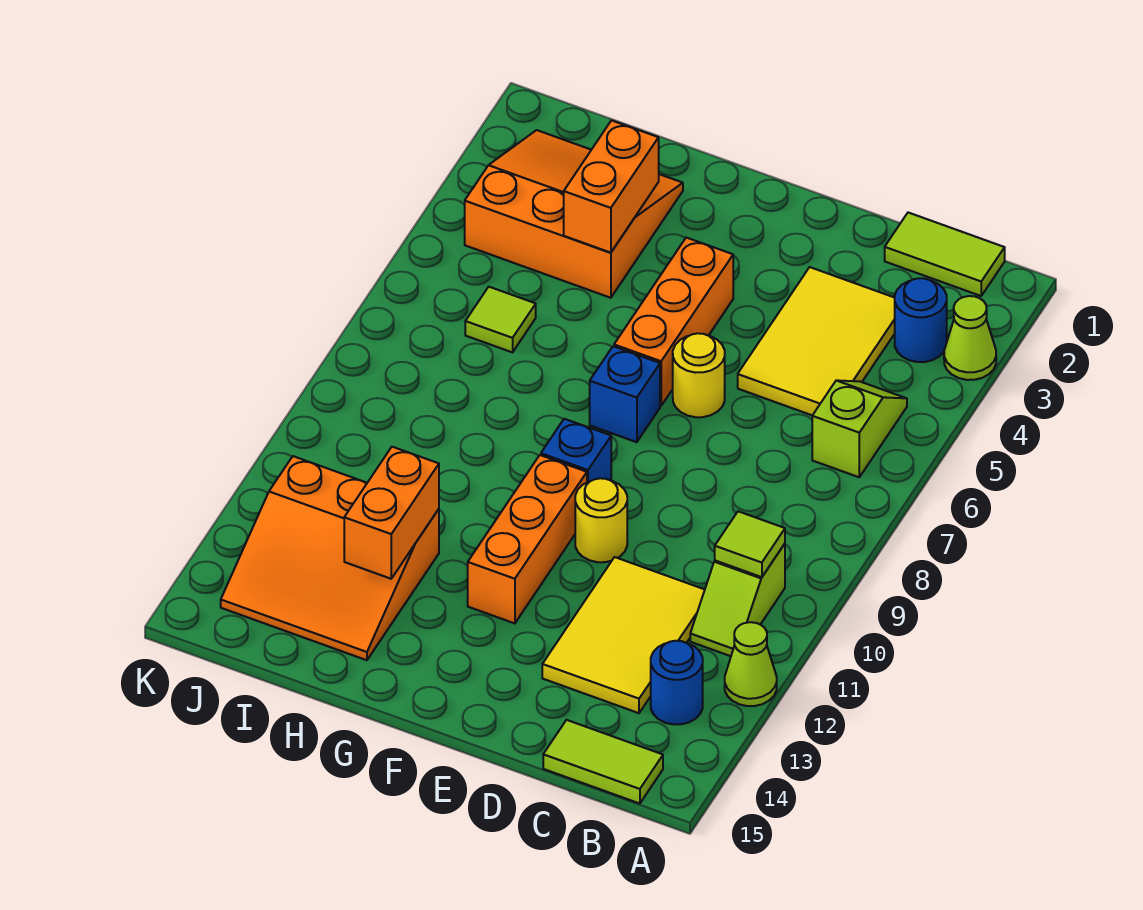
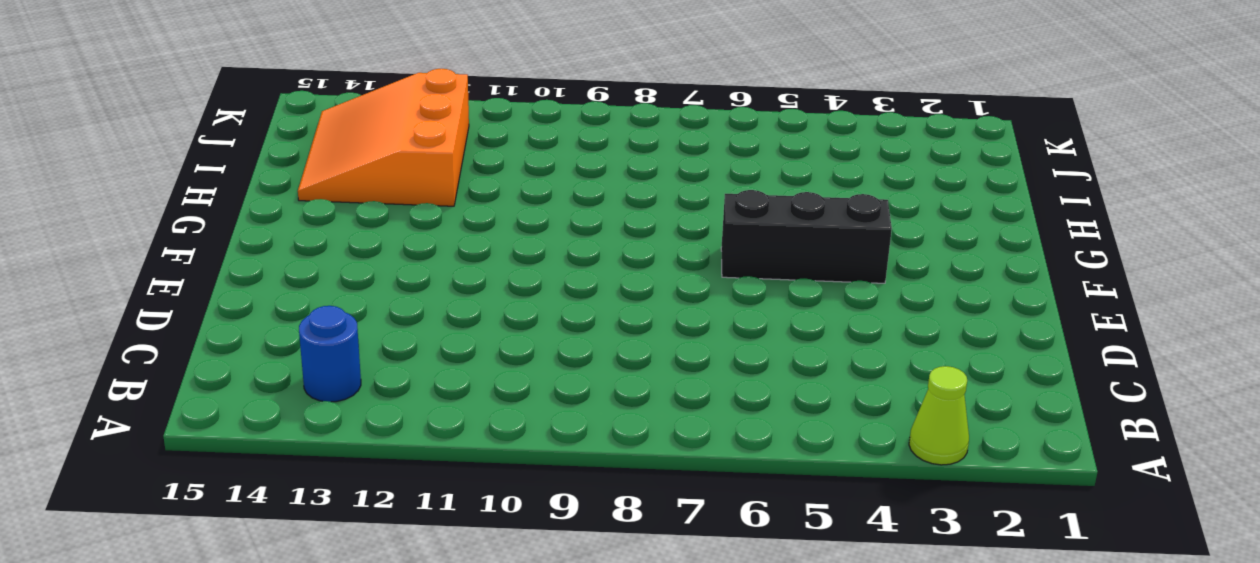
black 1x3 brick [721,190,892,283] -> orange 1x3 brick [614,238,733,406]
none -> lime 1x1 cone [725,622,777,706]
none -> lime 1x2 tile [885,213,1005,296]
none -> blue 1x1 round brick [895,278,947,362]

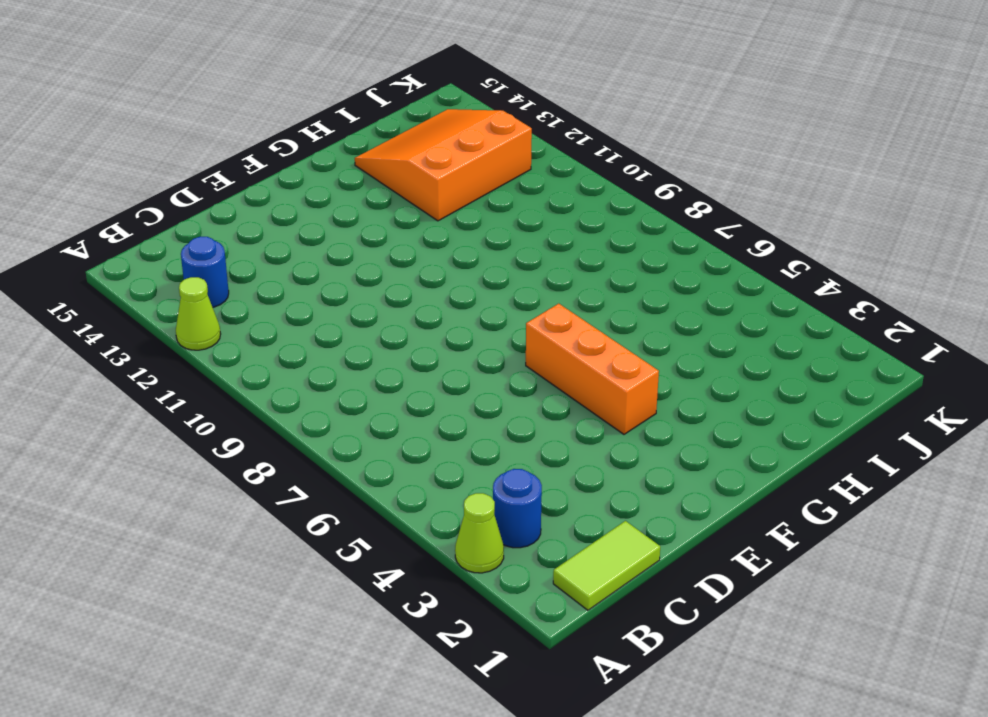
none -> lime 1x2 slope [812,380,907,477]
none -> lime 1x2 slope [690,544,785,656]
none -> lime 1x2 tile [543,720,663,804]

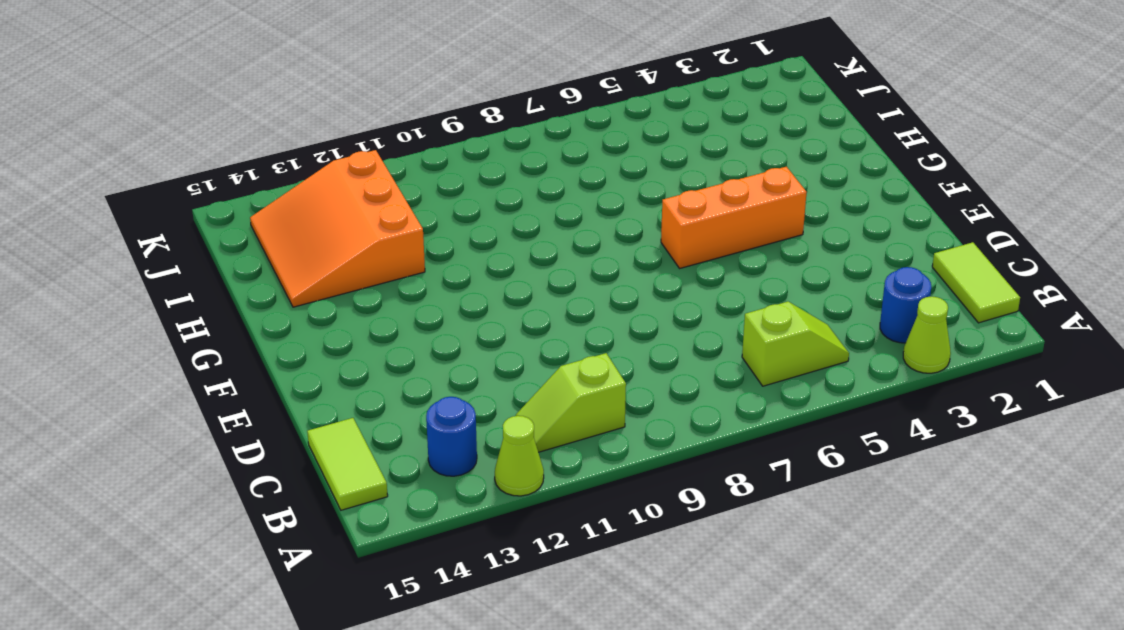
none -> yellow 2x3 tile [738,267,895,415]
none -> yellow 2x3 tile [542,557,705,713]
none -> yellow 1x1 round brick [673,333,725,417]

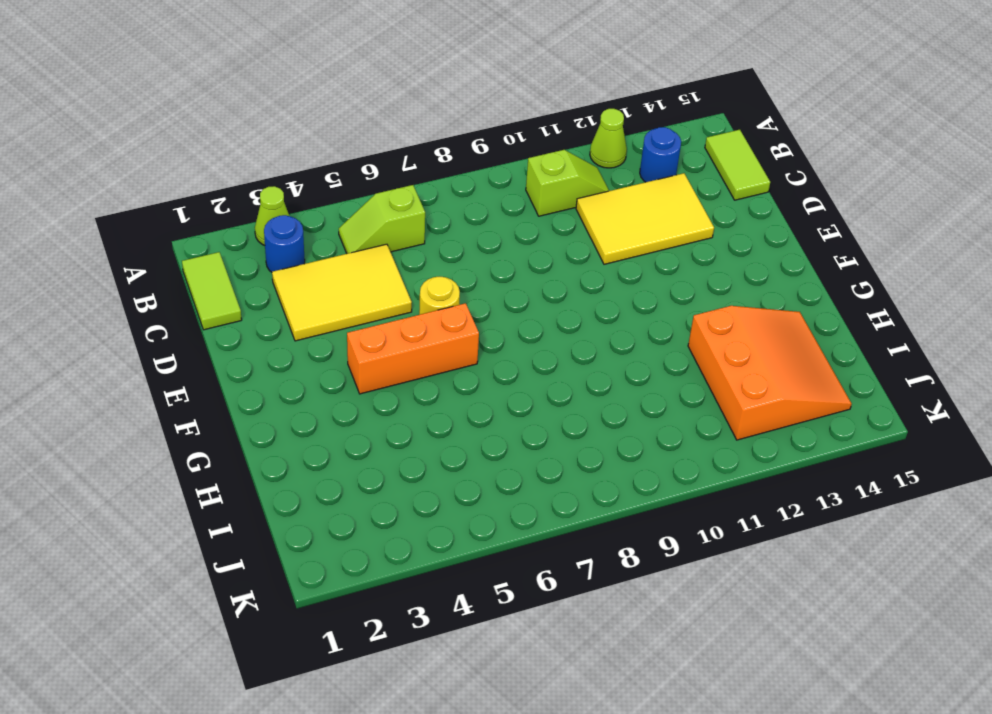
none -> yellow 1x1 round brick [575,478,627,562]
none -> blue 1x1 brick [590,346,660,442]
none -> blue 1x1 brick [541,419,611,482]

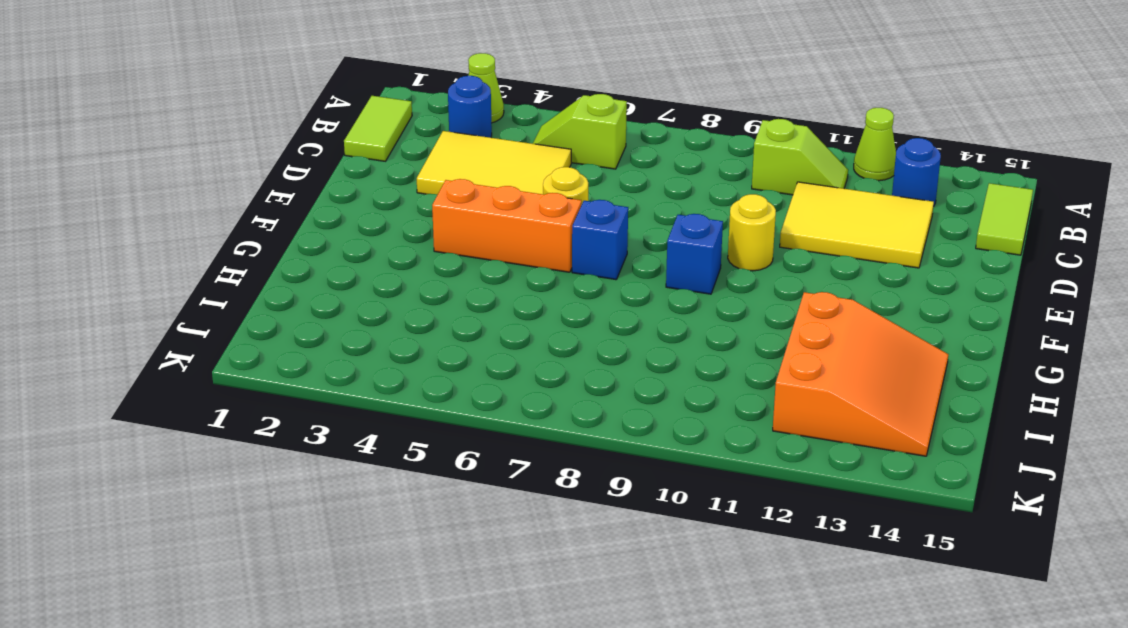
none -> orange 1x3 brick [468,455,587,623]
none -> orange 3x3 slope [465,130,683,298]
none -> lime 1x1 tile [465,287,536,352]

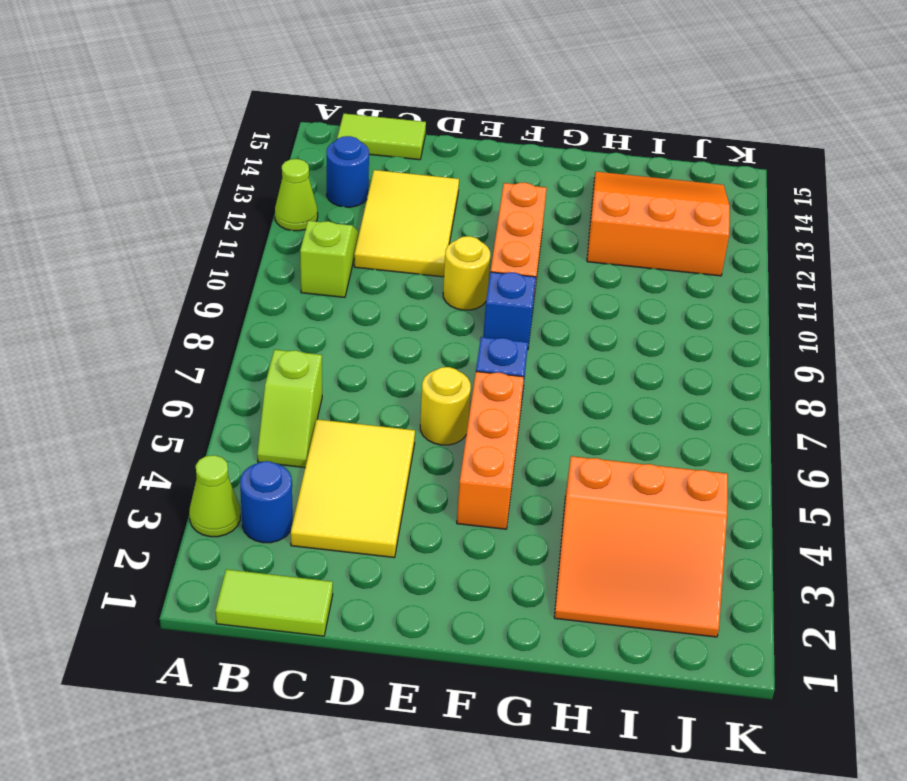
none -> lime 1x1 tile [465,287,536,352]
none -> lime 1x1 tile [715,511,785,577]
none -> orange 1x2 brick [564,120,659,253]

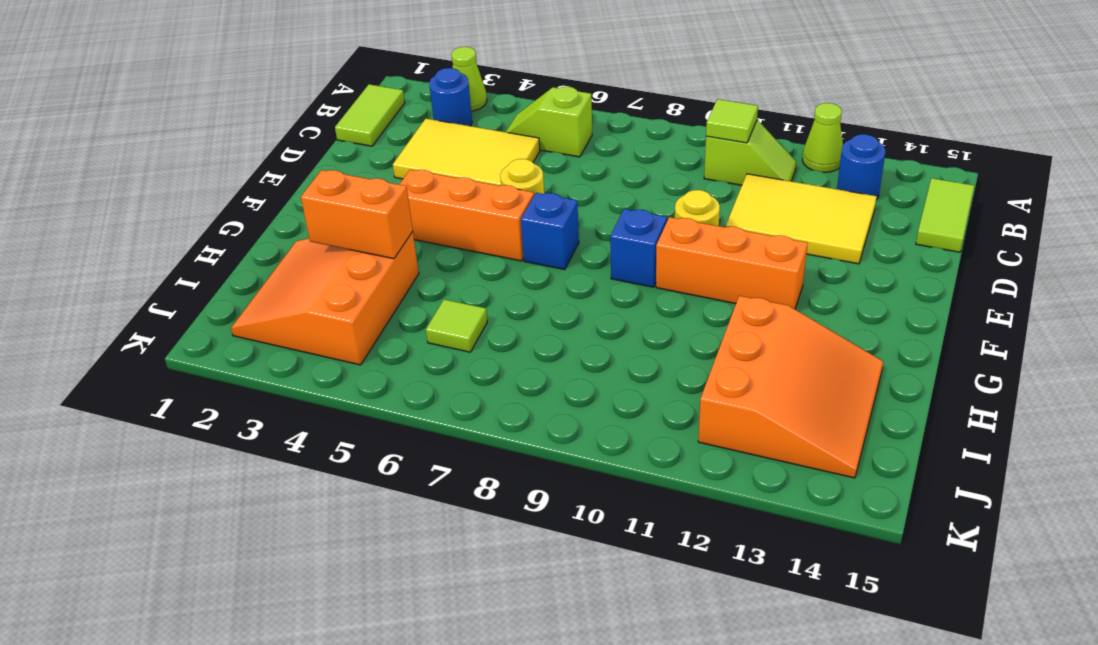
none -> orange 1x2 brick [344,447,439,579]

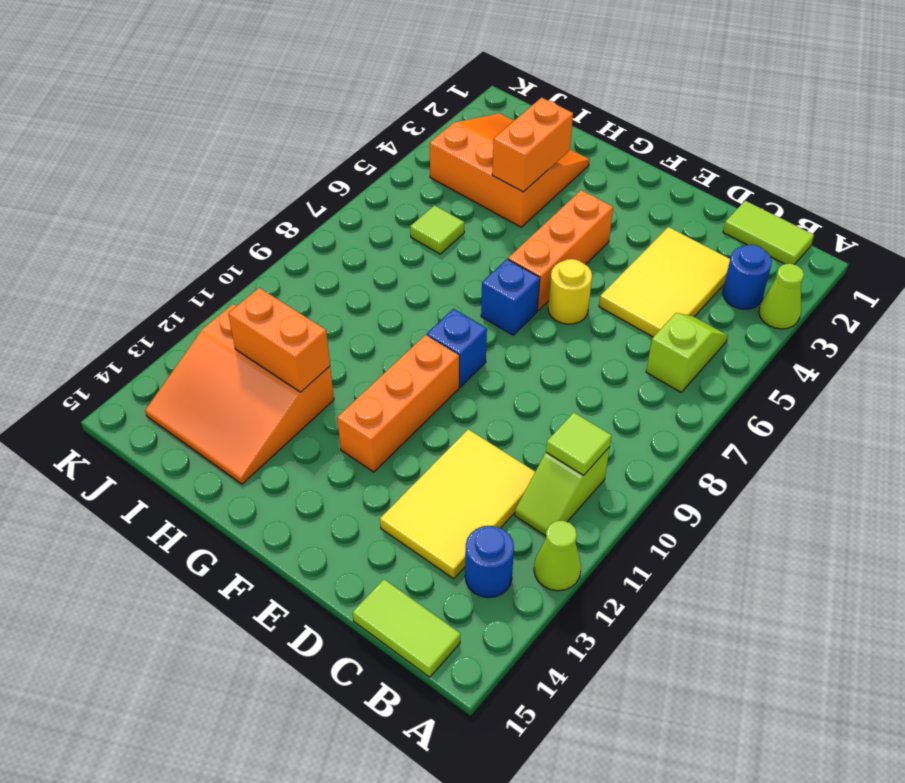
orange 1x2 brick [228,288,330,392] -> orange 1x2 brick turned to [344,447,439,579]
none -> yellow 1x1 round brick [575,478,627,562]

